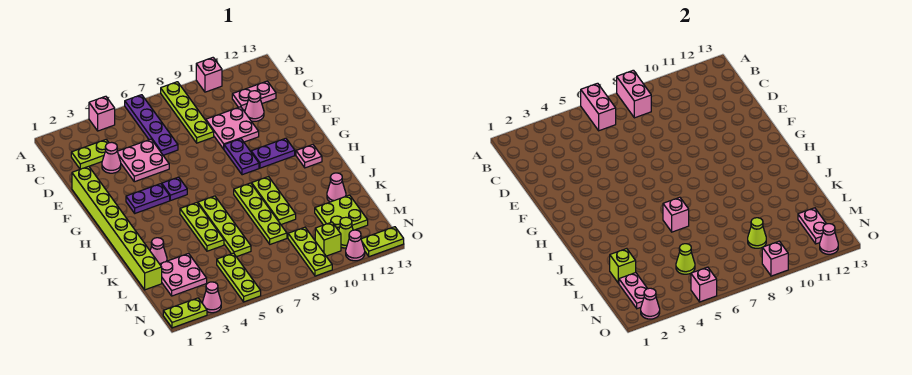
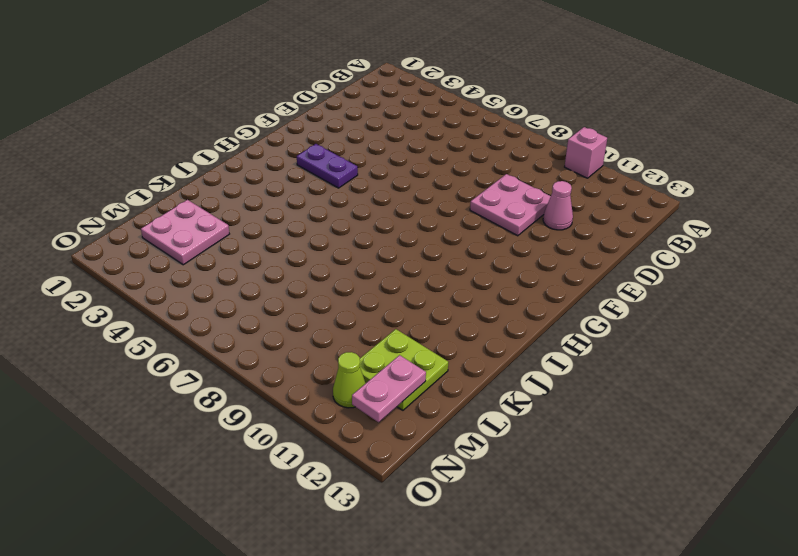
none -> pink 1x1 brick [89,96,115,131]
none -> purple 1x4 plate [125,95,178,155]
none -> lime 1x4 plate [161,82,214,143]
none -> lime 1x2 plate [71,140,109,169]

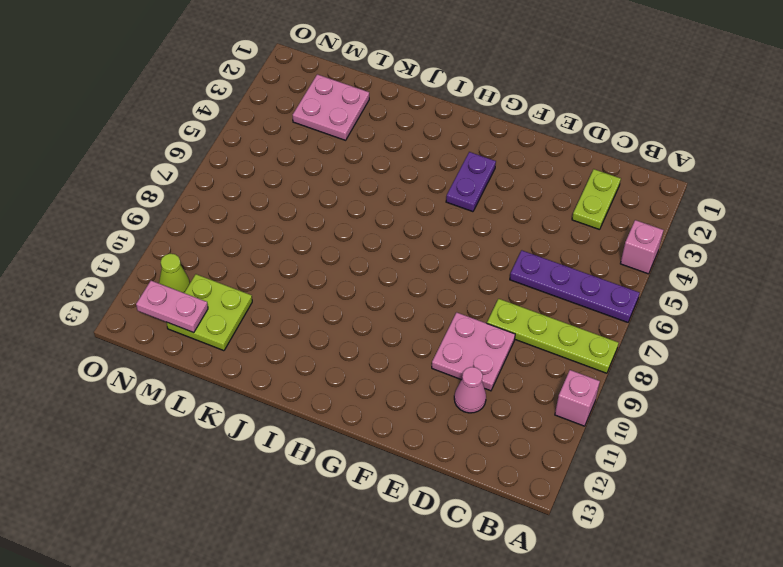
none -> pink 1x2 plate [232,81,276,110]
none -> pink 1x1 cone [102,142,121,173]
none -> pink 2x2 plate [117,139,169,182]
none -> lime 1x8 brick [72,166,162,290]

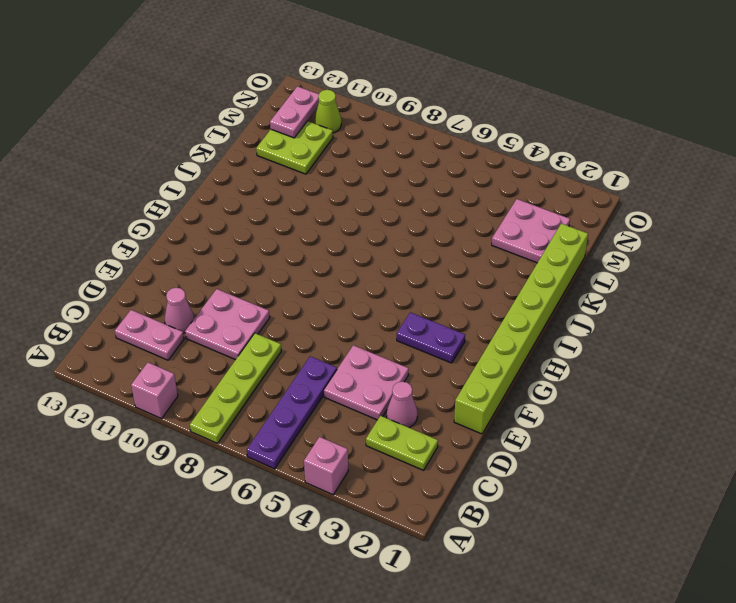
none -> purple 1x2 plate [224,139,259,175]
none -> purple 1x1 plate [162,177,187,201]
none -> purple 1x2 plate [251,138,295,168]
none -> pink 1x1 plate [296,145,322,168]

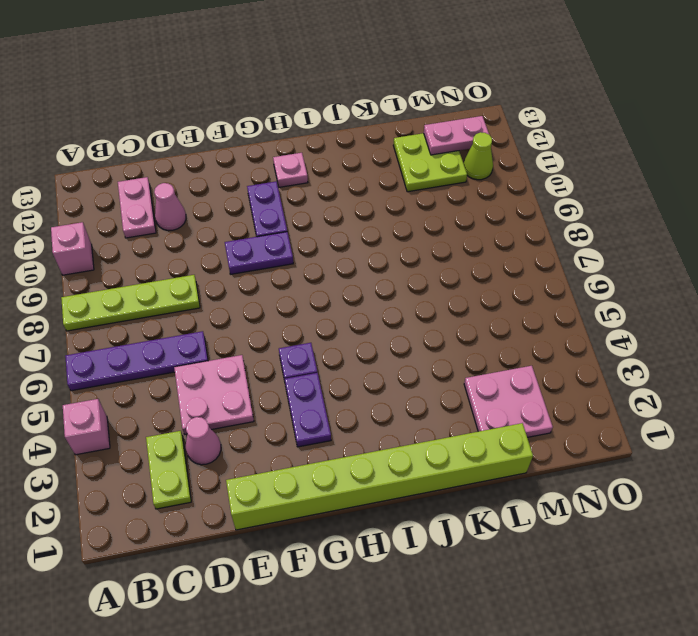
none -> pink 2x2 plate [206,107,259,149]
none -> lime 1x3 plate [180,203,224,251]
none -> lime 1x4 plate [198,196,251,257]
none -> lime 1x4 plate [234,183,287,244]

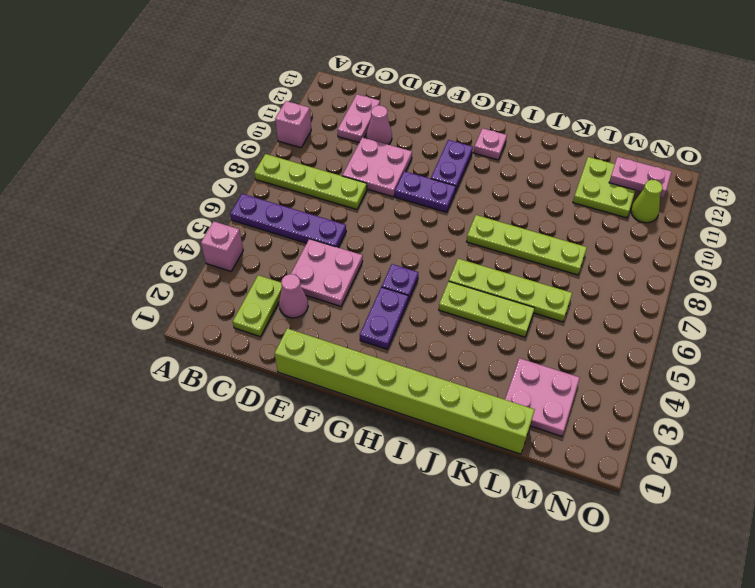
none -> lime 1x3 plate [252,177,296,224]
none -> pink 1x1 cone [150,238,167,264]
none -> pink 1x1 cone [327,173,346,202]
none -> lime 1x3 plate [217,253,261,302]

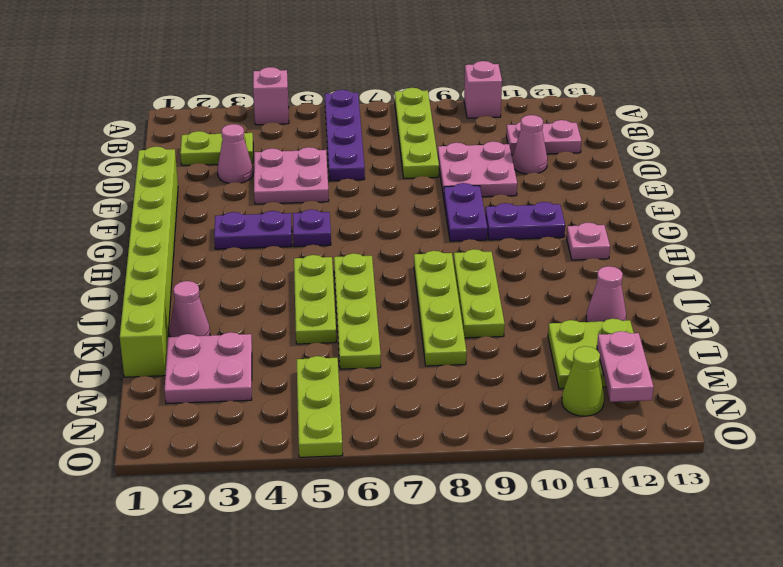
none -> lime 1x3 plate [288,227,332,276]
none -> lime 1x1 brick [315,222,341,256]
none -> lime 1x2 plate [163,298,207,328]
none -> pink 1x1 cone [203,282,221,313]

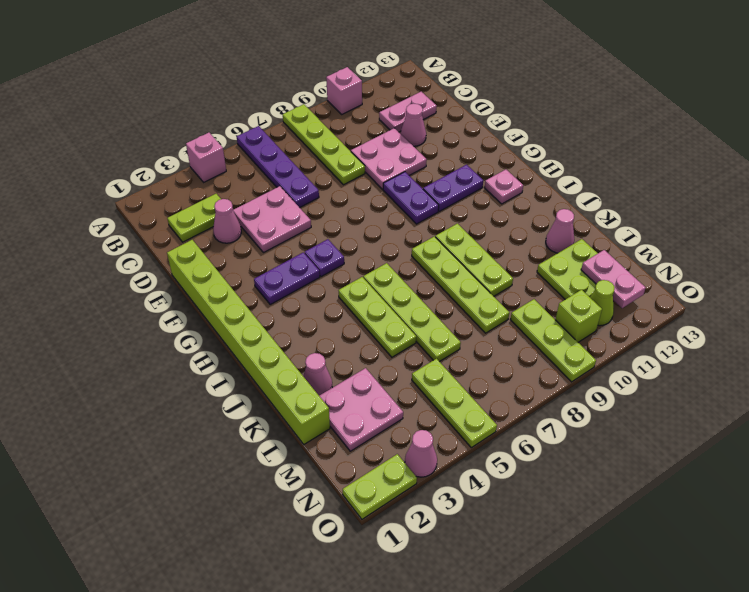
none -> pink 1x1 cone [346,230,365,261]
none -> lime 1x2 plate [361,227,404,257]
none -> pink 1x2 brick [581,83,616,131]
none -> pink 1x2 brick [617,70,651,118]

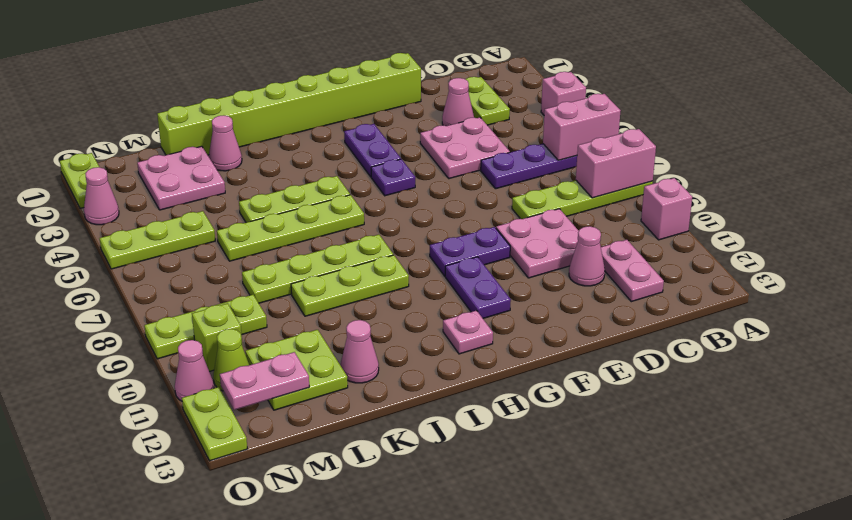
none -> pink 1x1 brick [663,197,689,232]
none -> lime 1x1 brick [610,249,636,283]
none -> pink 1x2 plate [619,273,648,309]
none -> lime 1x1 cone [676,244,695,274]

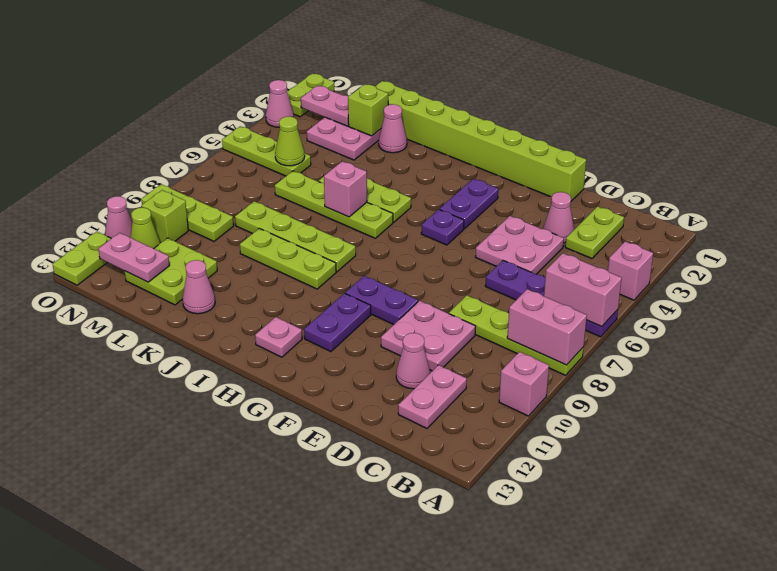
none -> lime 1x1 cone [748,218,766,248]
none -> pink 1x1 cone [641,288,660,319]
none -> pink 1x1 brick [691,267,717,302]
none -> pink 1x1 brick [762,241,788,276]

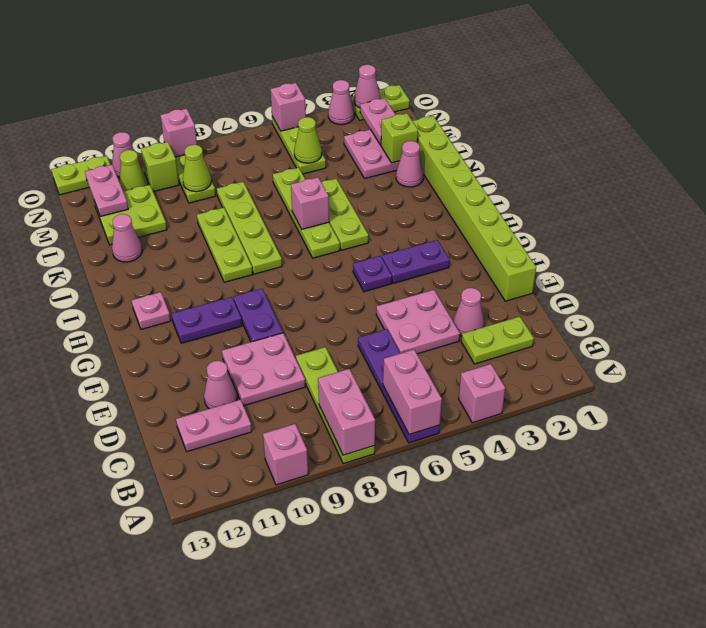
none -> pink 1x1 cone [820,224,838,254]

